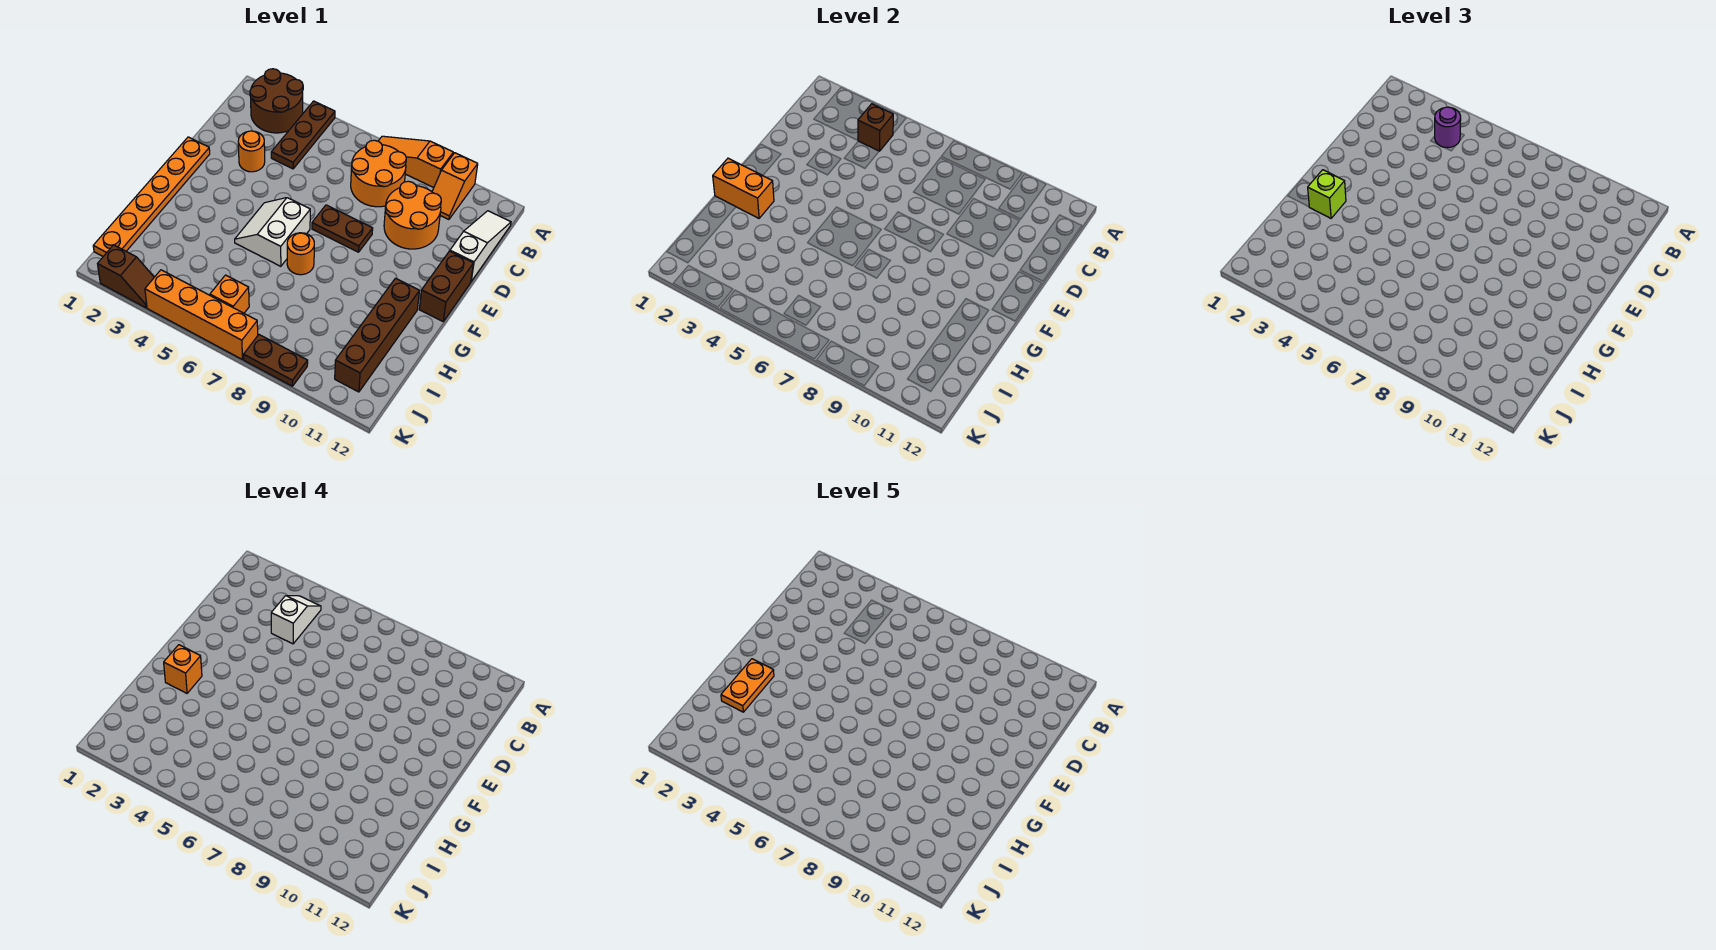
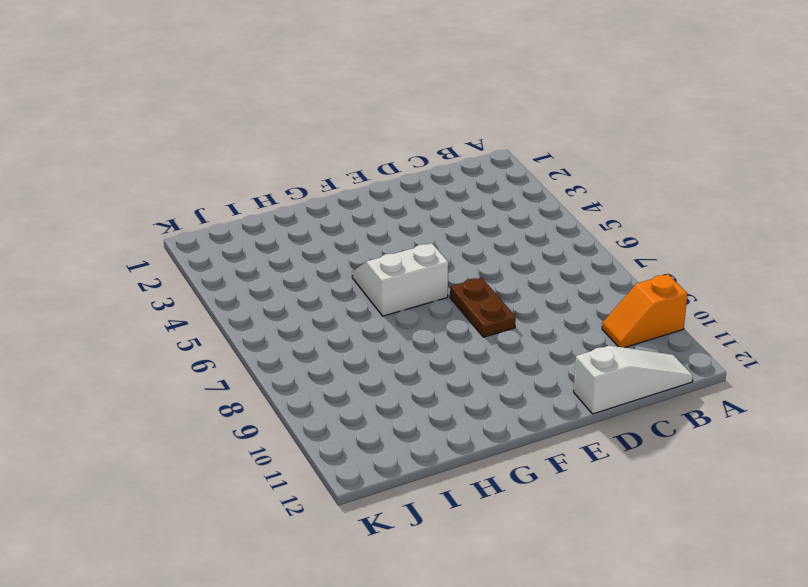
none -> brown 2x2 round brick [250,69,303,133]
none -> brown 1x3 plate [271,101,335,169]
none -> orange 1x3 slope [379,136,453,188]

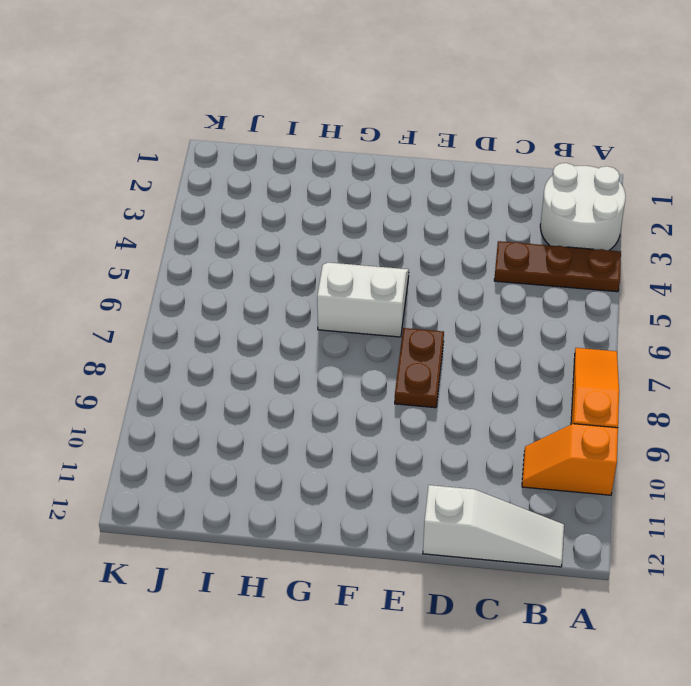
white 2x2 round brick [540,163,626,250] -> brown 2x2 round brick [250,69,303,133]
none -> orange 2x2 round brick [351,140,406,207]
none -> orange 2x2 round brick [384,181,441,249]
none -> orange 1x1 round brick [238,131,265,172]

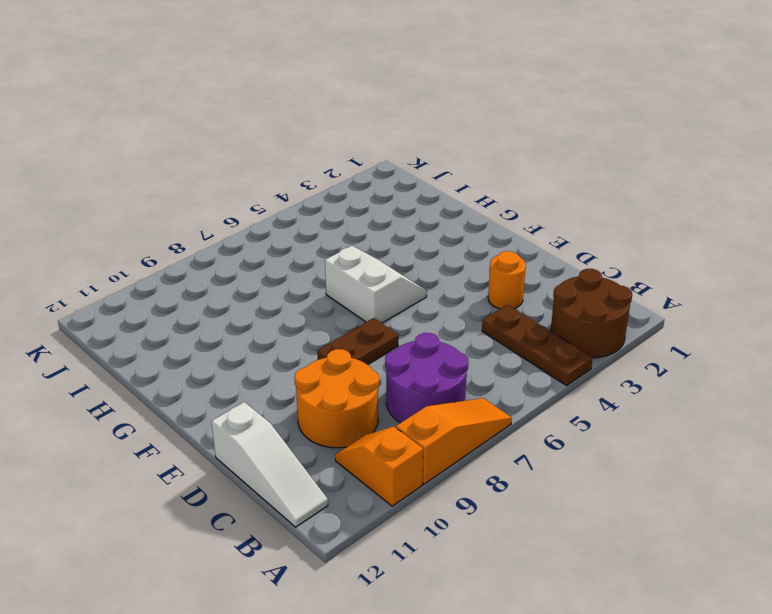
purple 2x2 round brick [385,333,468,423] -> orange 2x2 round brick [351,140,406,207]
none -> orange 1x6 plate [93,137,210,256]
none -> brown 1x2 brick [419,251,473,321]
none -> orange 1x1 round brick [287,233,314,275]

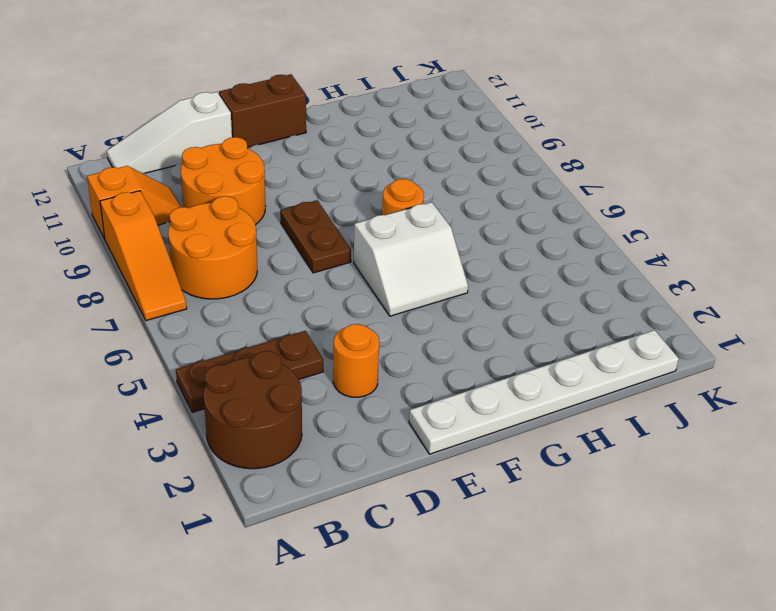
white 1x6 plate [409,330,679,454] -> orange 1x6 plate [93,137,210,256]
none -> brown 1x4 brick [335,278,419,392]
none -> orange 1x1 brick [210,275,249,313]
none -> brown 1x2 slope [98,245,154,308]

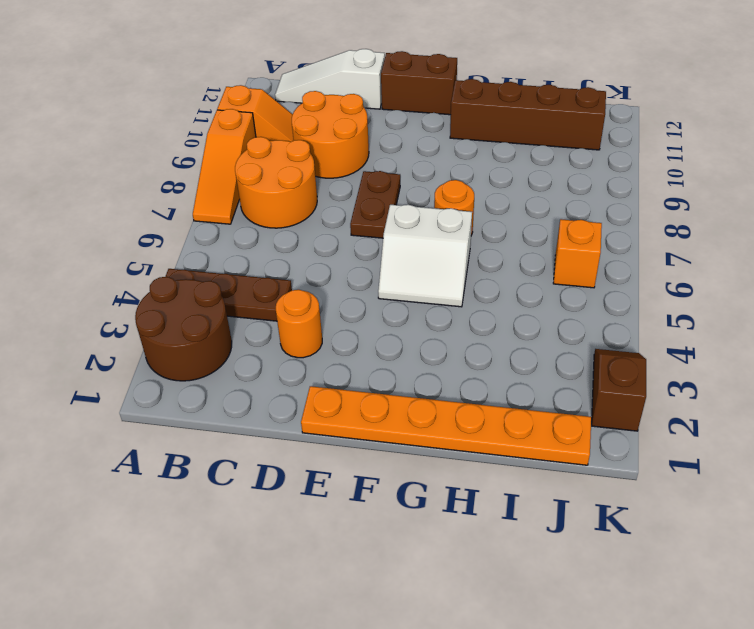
none -> orange 1x4 brick [145,270,258,360]
none -> brown 1x2 plate [244,335,308,386]
none -> brown 1x1 brick [858,104,893,151]

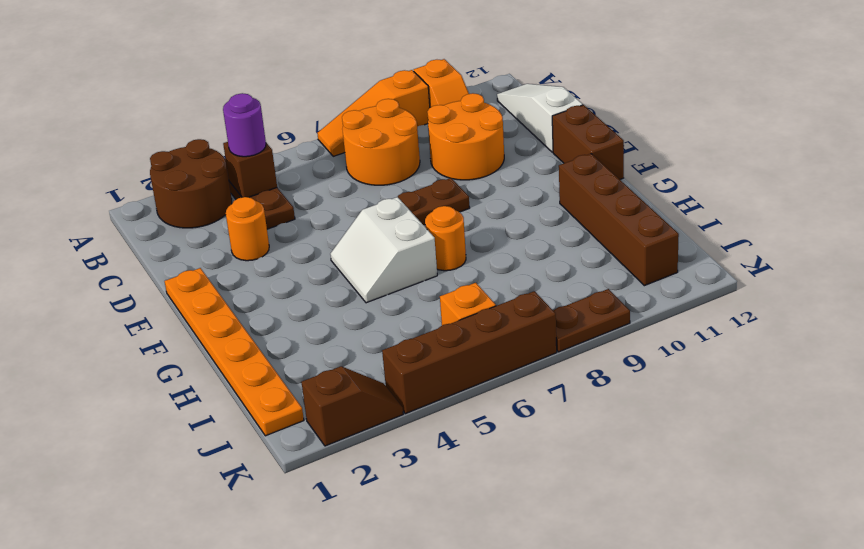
brown 1x4 brick [382,291,557,414] -> orange 1x4 brick [145,270,258,360]
none -> orange 1x2 brick [713,158,774,218]
none -> lime 1x1 brick [1308,170,1346,218]
none -> white 1x2 slope [271,596,321,644]

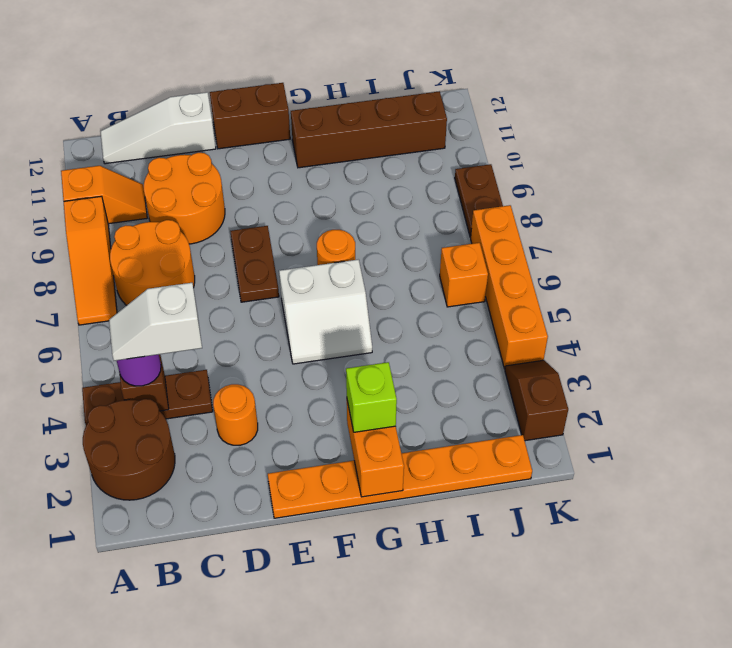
none -> orange 1x1 brick [164,645,202,693]
none -> orange 1x2 plate [721,659,774,712]

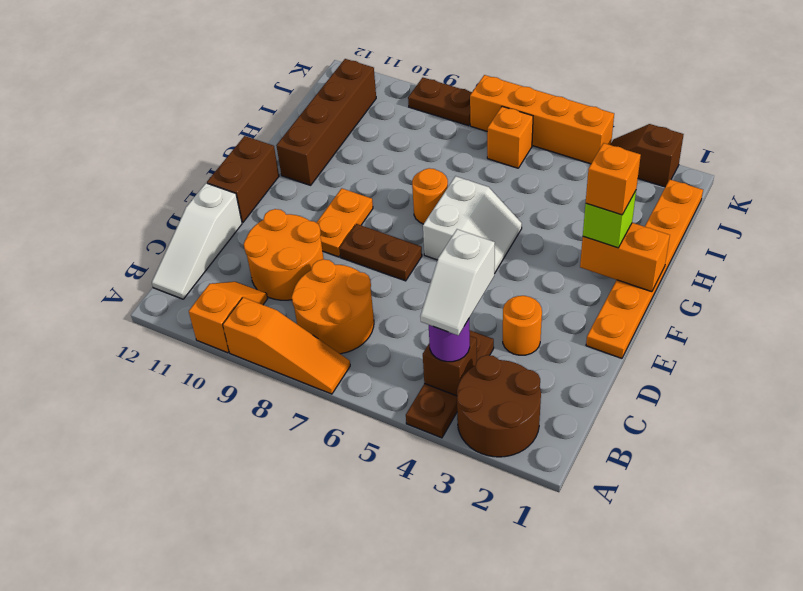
orange 1x2 plate [316,188,373,257] -> orange 1x2 plate moved to [721,659,774,712]

